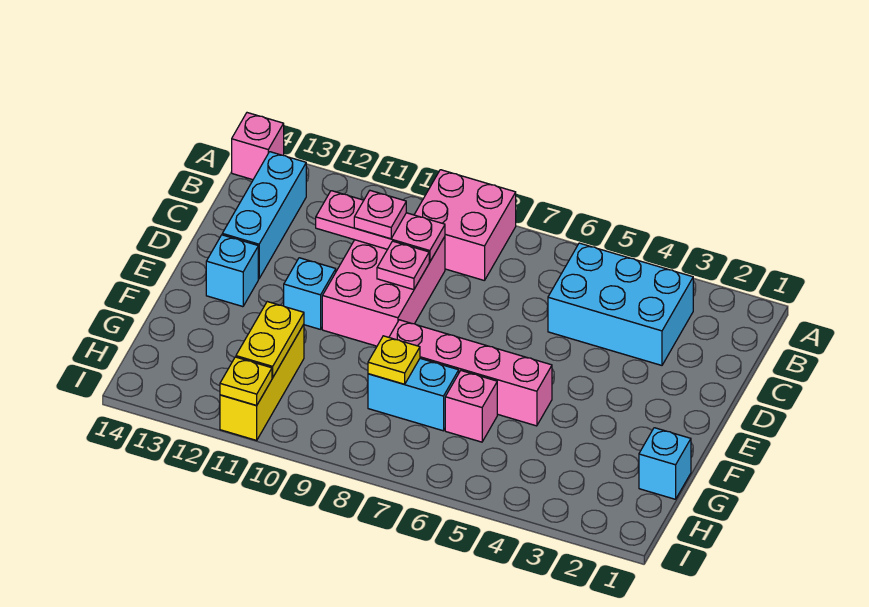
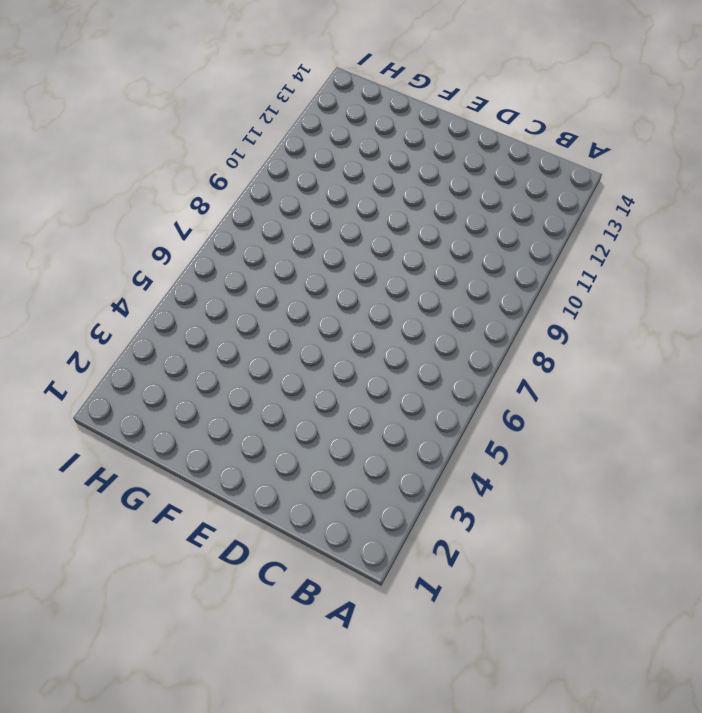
none -> pink 2x2 brick [414,170,516,281]
none -> pink 1x1 brick [232,113,284,180]
none -> cyan 2x3 brick [548,243,693,365]

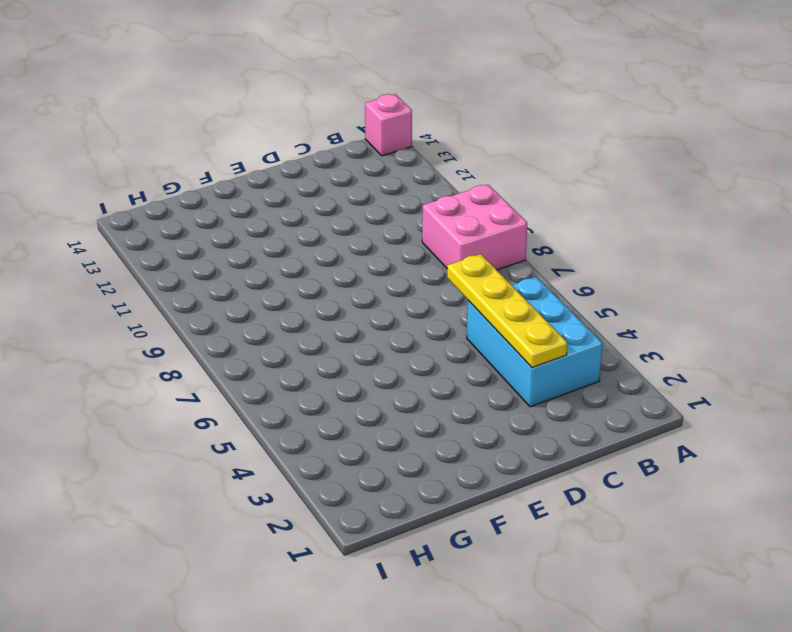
yellow 1x4 plate [447,254,567,368] -> none
none -> cyan 1x3 brick [222,152,306,279]
none -> pink 2x3 brick [322,237,445,346]
none -> cyan 1x1 brick [284,258,336,329]

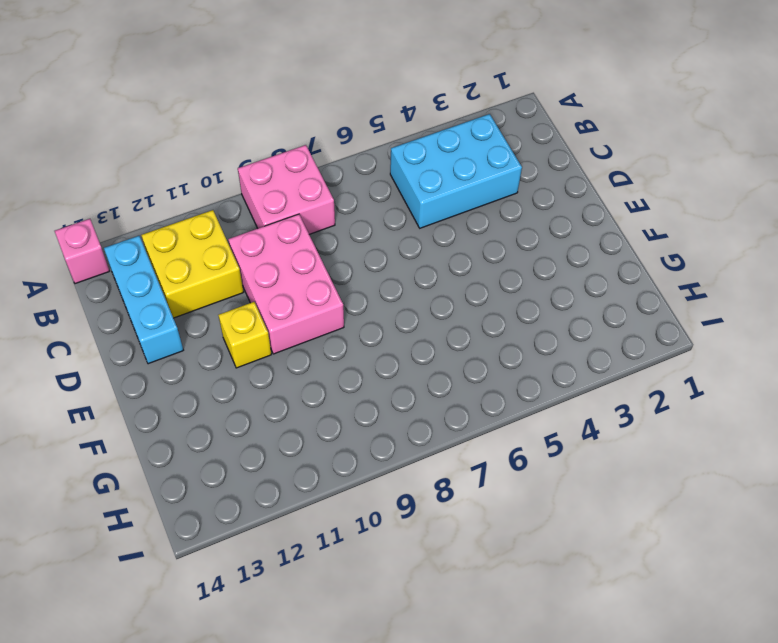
yellow 2x2 brick [141,210,243,318] -> none
yellow 1x1 brick [218,302,271,368] -> cyan 1x1 brick [284,258,336,329]
none -> cyan 1x1 brick [206,235,258,307]
none -> pink 1x4 brick [389,320,552,426]
none -> cyan 1x1 brick [639,428,691,499]

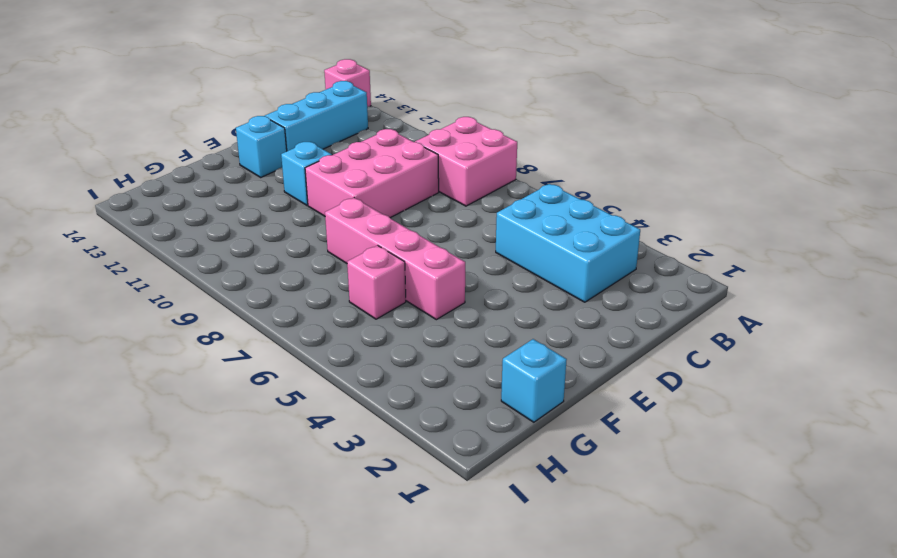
none -> cyan 1x2 brick [368,359,459,431]
none -> yellow 1x3 brick [220,324,304,440]
none -> pink 1x3 plate [316,191,445,262]

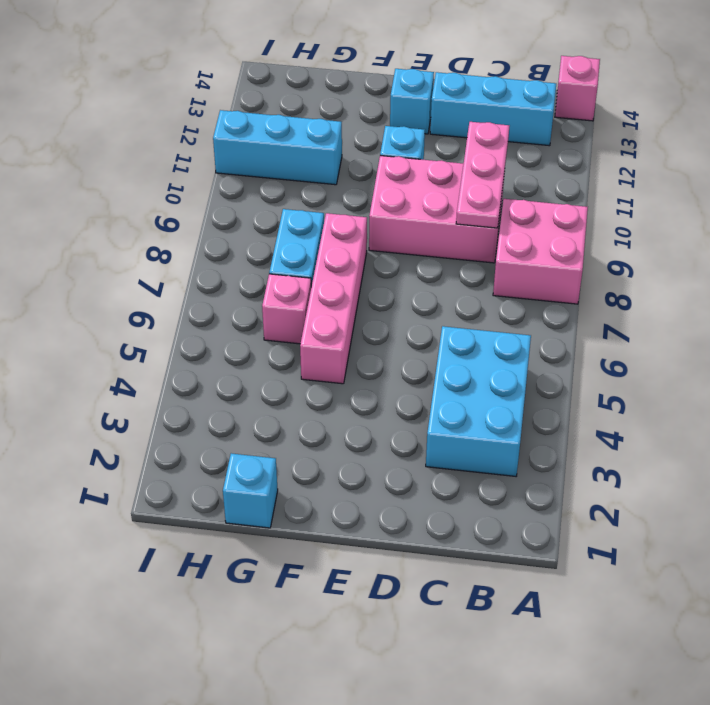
cyan 1x3 brick [213,110,342,185] -> yellow 1x3 brick [220,324,304,440]
none -> pink 1x1 plate [377,241,429,290]
none -> yellow 1x1 plate [368,336,420,384]
none -> yellow 1x2 plate [236,302,304,378]

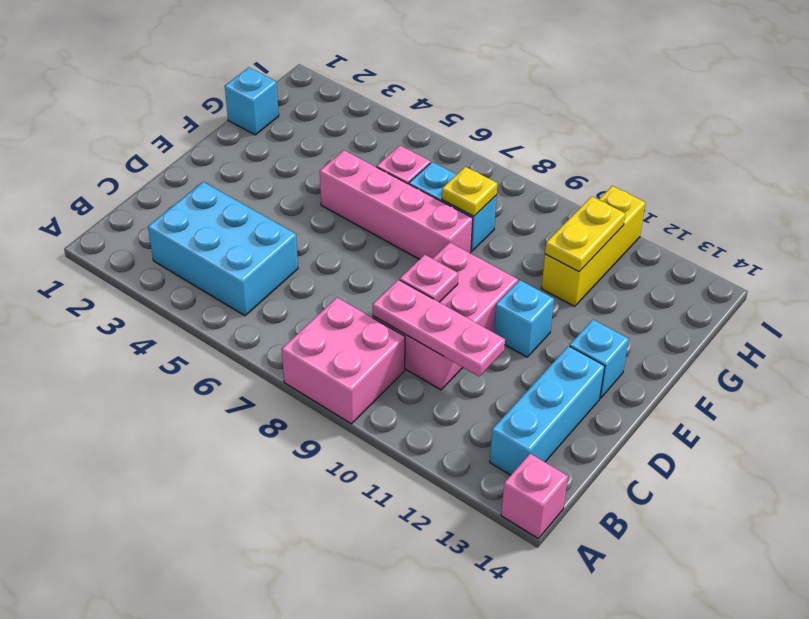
none -> yellow 1x1 plate [220,357,272,405]
none -> pink 1x1 plate [354,191,406,239]

